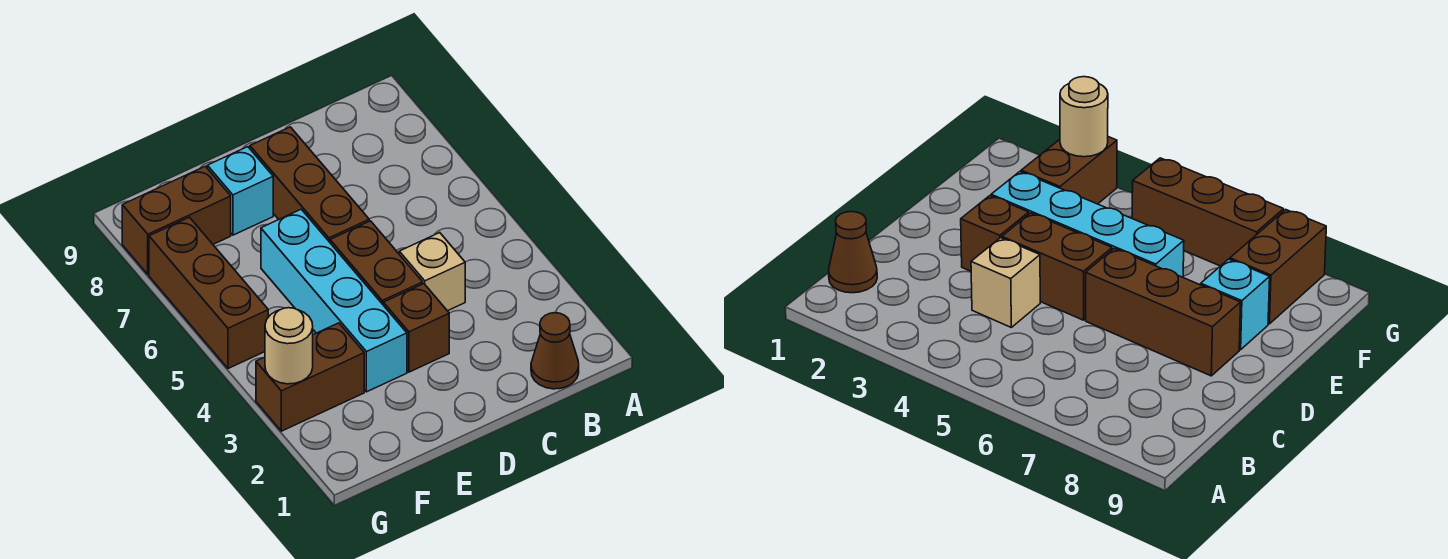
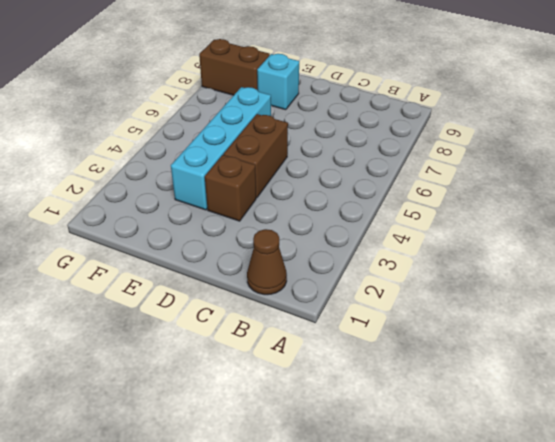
none -> tan 1x1 brick [399,233,465,311]
none -> brown 1x3 brick [250,127,369,242]

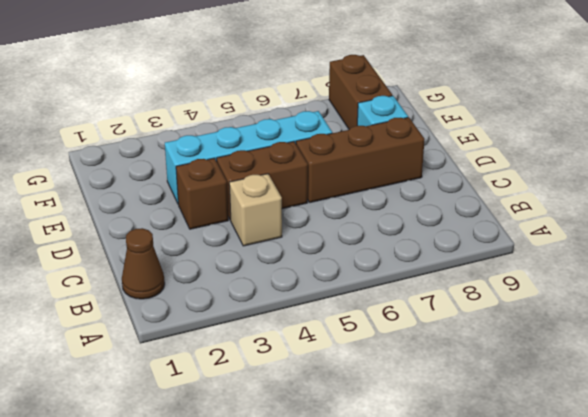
none -> brown 1x2 brick [256,323,364,431]
none -> brown 1x3 brick [149,217,268,368]

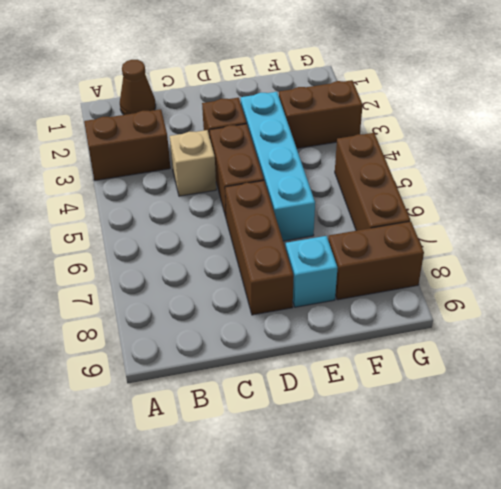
brown 1x2 brick [84,109,170,181] -> none
none -> tan 1x1 round brick [265,308,313,384]

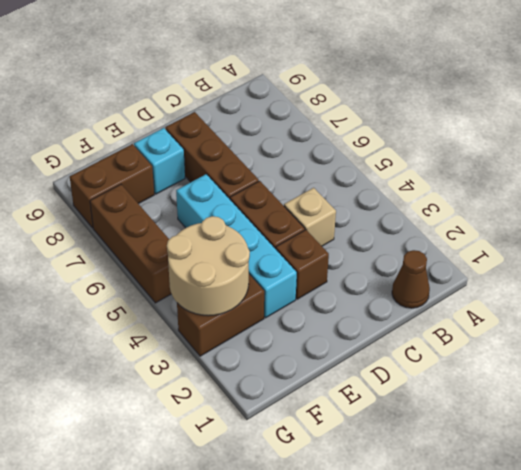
tan 2x2 round brick [167,216,250,316] -> tan 1x1 round brick [265,308,313,384]

